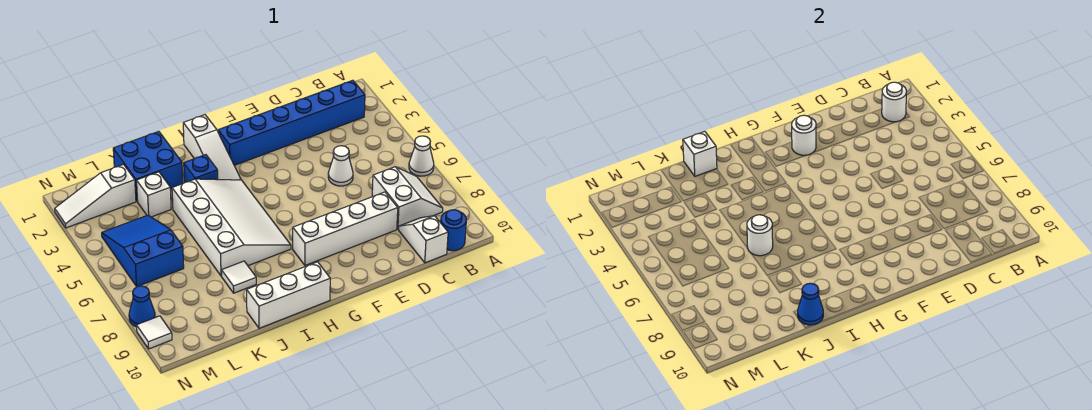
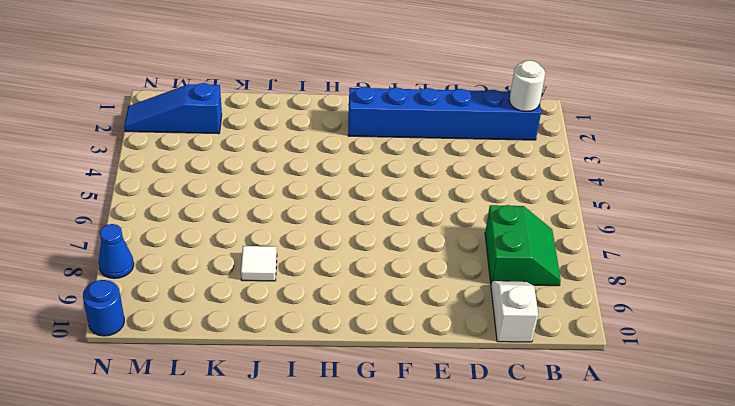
green 2x2 slope [485,205,561,286] -> white 2x2 slope [372,167,443,229]
blue 1x3 slope [124,83,222,134] -> white 1x3 slope [55,164,136,228]
blue 1x1 round brick [83,280,124,336] -> blue 1x1 round brick moved to [441,210,466,251]
none -> white 1x1 cone [409,136,434,176]
none -> white 1x1 cone [328,146,353,186]
none -> white 1x4 brick [293,192,398,265]

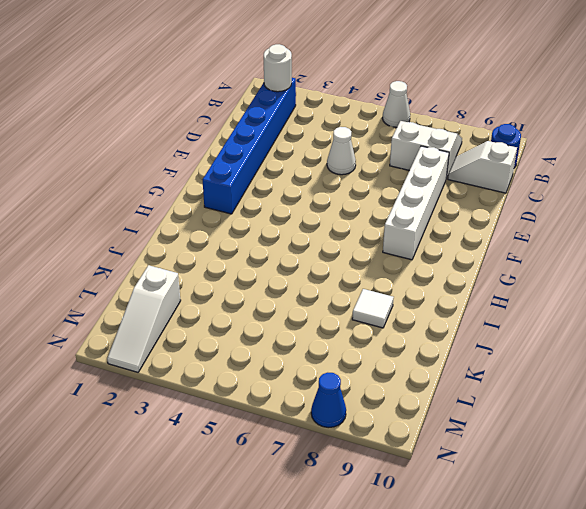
none -> white 1x3 slope [183,115,241,180]
none -> white 3x4 slope [172,179,291,276]
none -> white 1x3 brick [247,262,330,328]

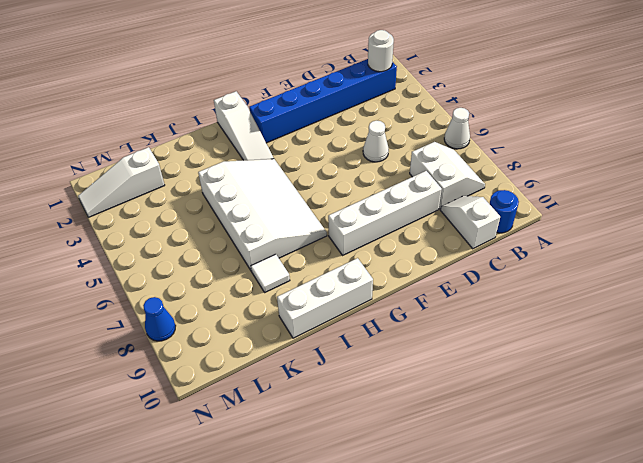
none -> blue 1x1 brick [184,155,218,183]
none -> blue 2x2 brick [113,131,183,201]
none -> white 1x1 brick [137,172,171,217]

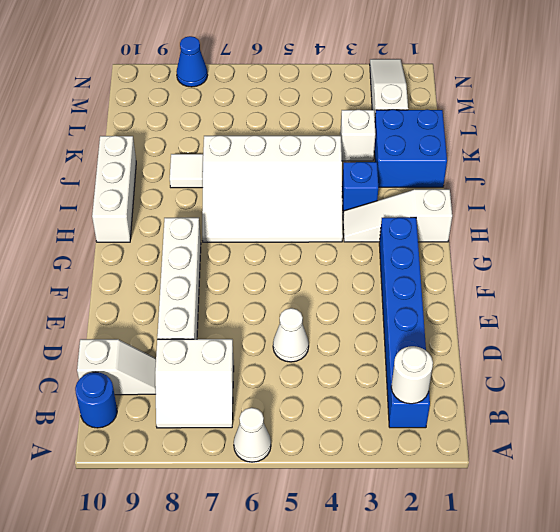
none -> blue 2x3 slope [102,215,184,287]
none -> white 1x1 tile [137,316,172,349]
none -> white 1x1 round brick [792,115,816,155]

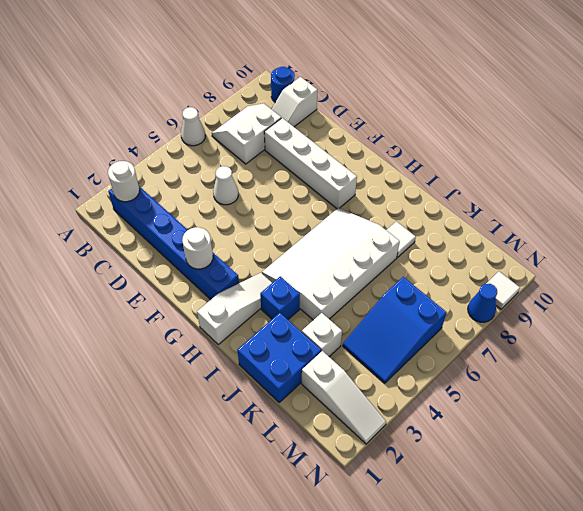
none -> white 1x3 brick [247,262,330,328]
none -> white 1x1 brick [683,131,717,176]
none -> white 1x1 round brick [747,215,773,256]

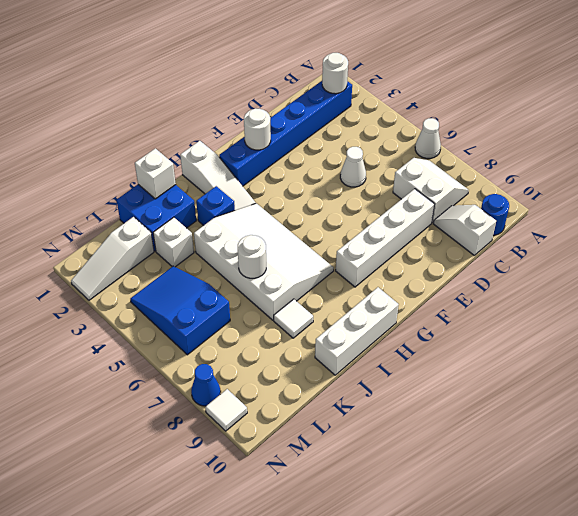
none -> blue 1x1 cone [798,283,823,325]

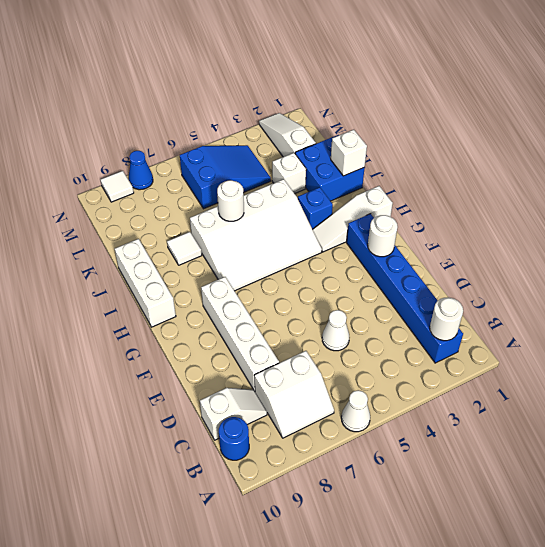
none -> blue 1x1 cone [798,283,823,325]

